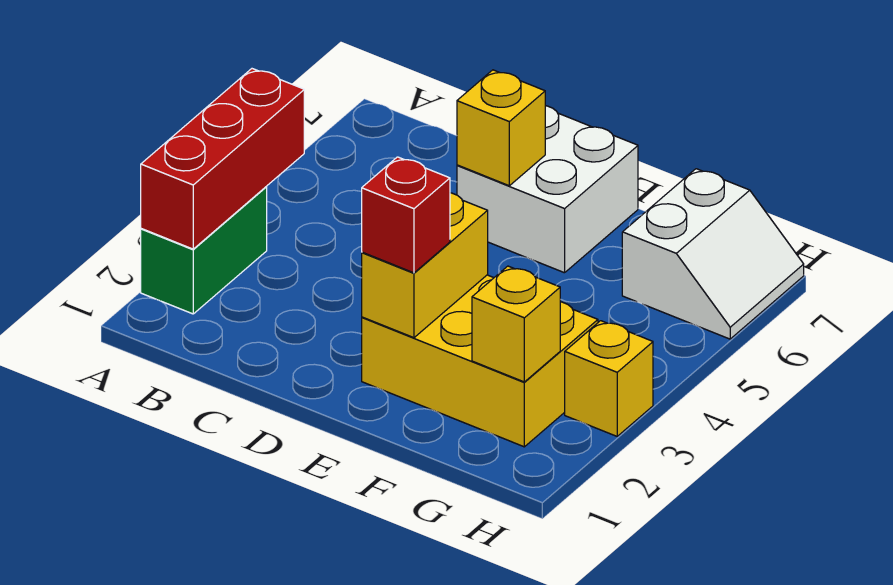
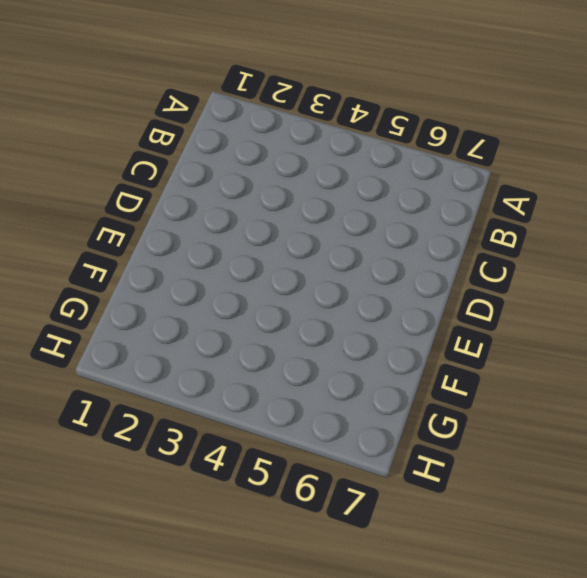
none -> green 1x2 brick [141,187,267,314]
none -> white 2x2 brick [457,106,638,273]

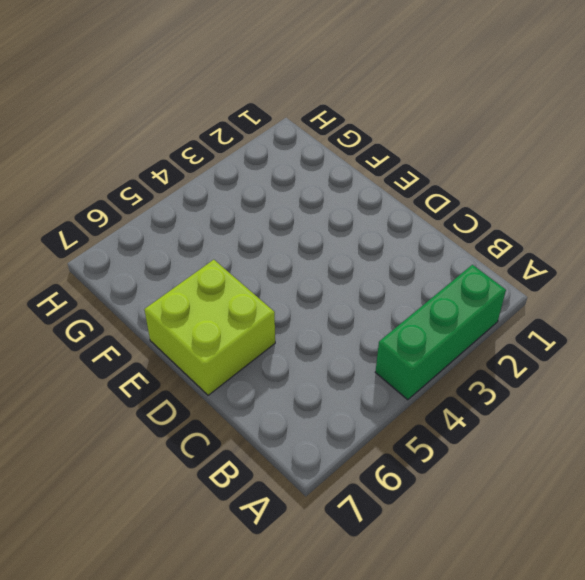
green 1x3 brick [375,265,506,400] -> green 1x2 brick [141,187,267,314]
lime 2x2 brick [144,260,275,395] -> white 2x2 brick [457,106,638,273]
none -> yellow 2x3 brick [362,275,598,447]
none -> white 2x2 slope [622,169,804,339]

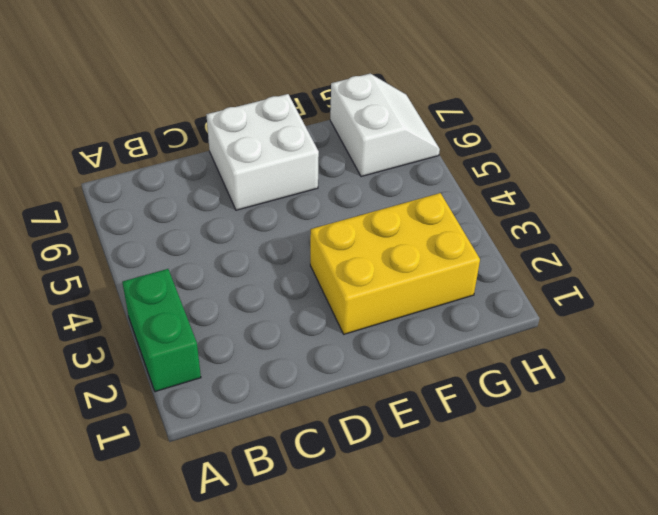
none -> yellow 1x1 brick [565,321,653,436]
none -> red 1x3 brick [141,69,304,249]

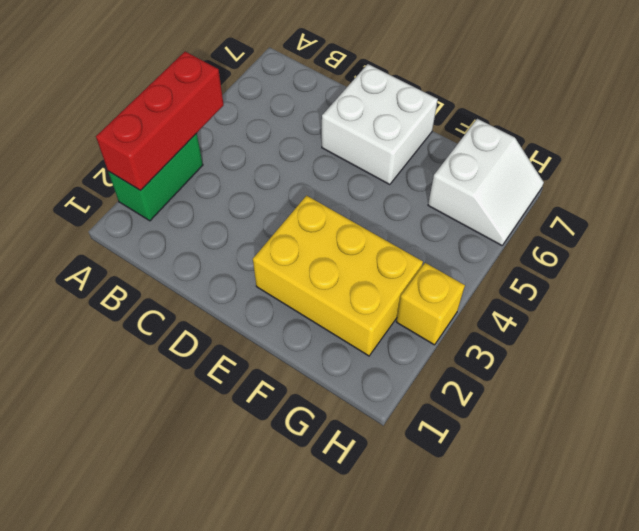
none -> yellow 1x1 brick [457,70,545,186]
none -> yellow 1x2 brick [362,193,488,338]

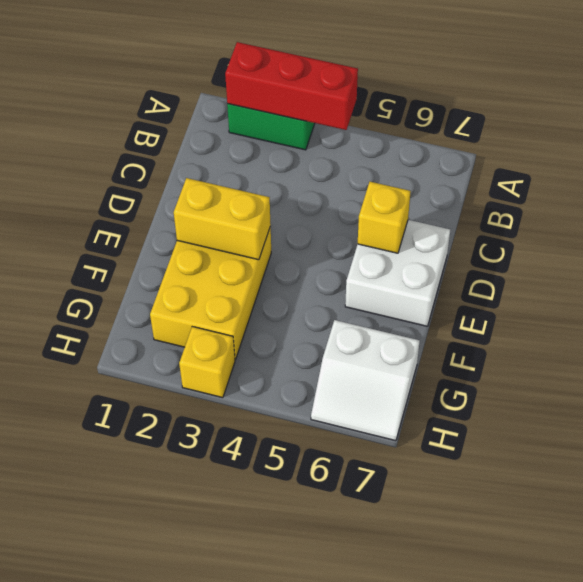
none -> yellow 1x1 brick [472,266,560,382]
none -> red 1x1 brick [362,157,450,273]

